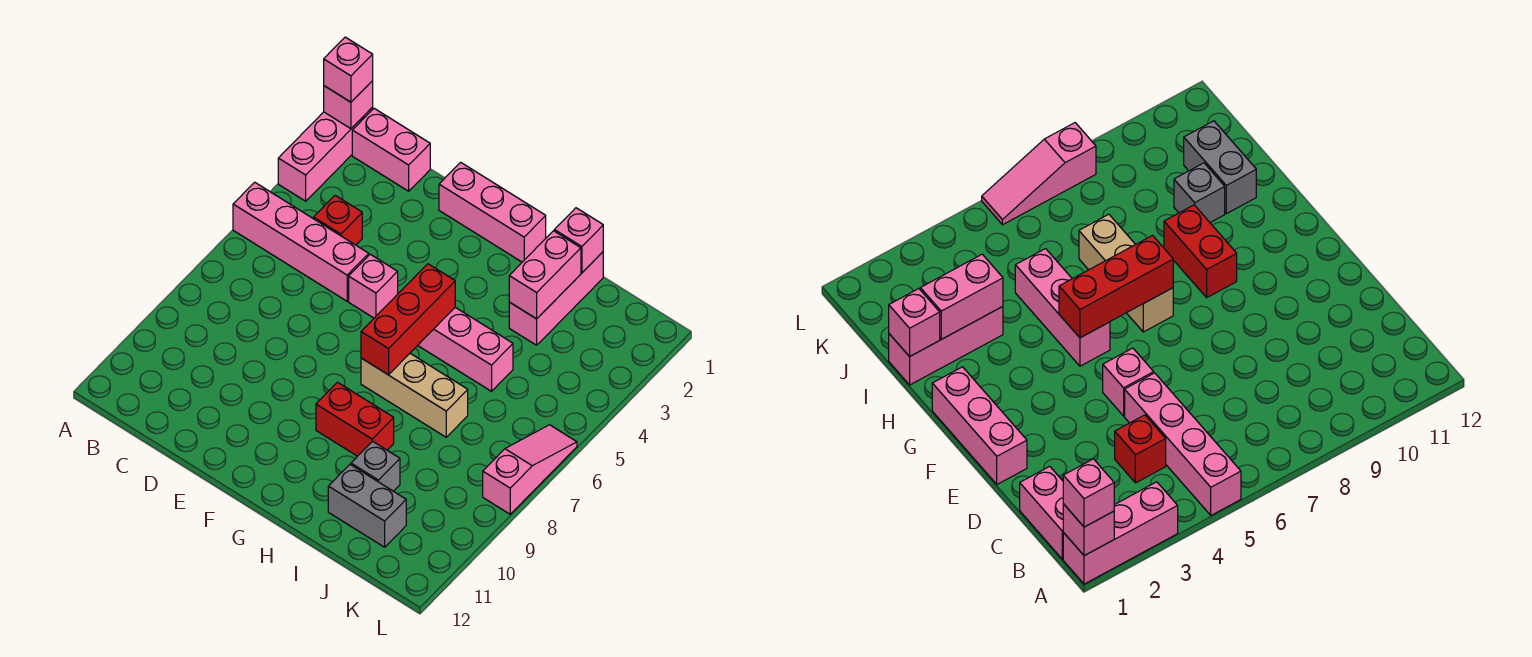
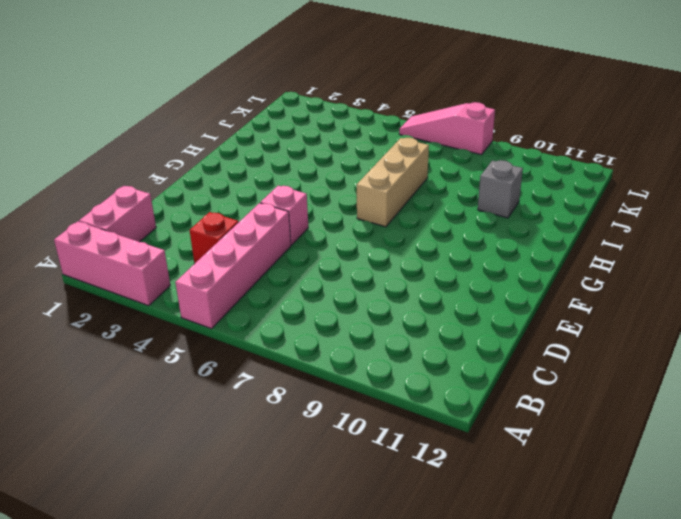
none -> pink 1x3 brick [439,162,546,262]
none -> pink 1x3 brick [418,307,513,391]
none -> red 1x2 brick [316,382,394,456]

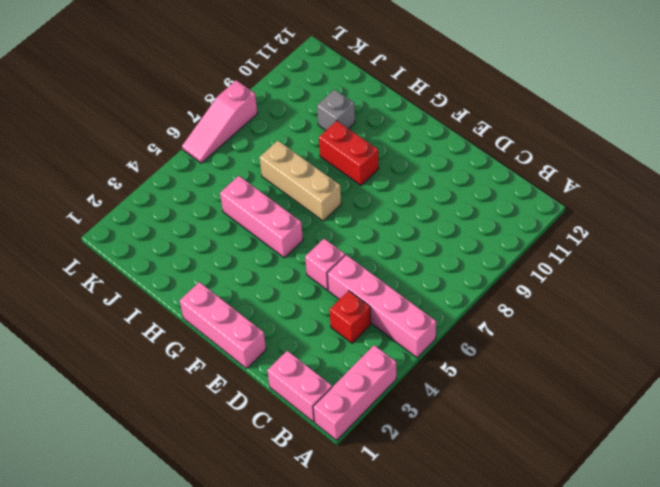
none -> pink 1x3 brick [509,252,603,345]
none -> grey 1x2 brick [328,465,406,547]
none -> pink 1x1 brick [324,81,373,129]

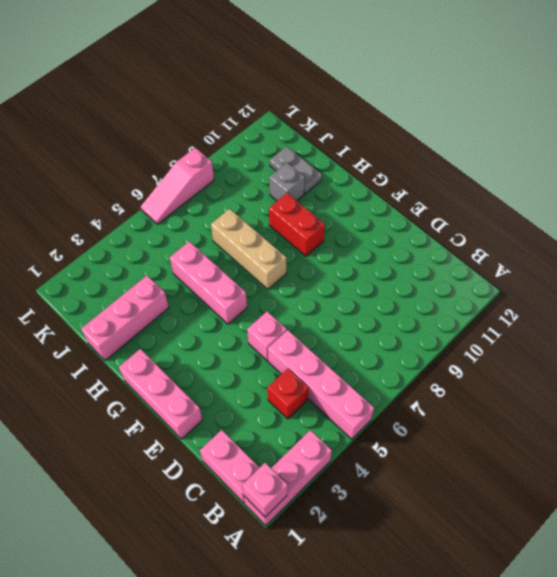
grey 1x2 plate [270,146,322,194] -> grey 1x2 brick [328,465,406,547]
none -> red 1x3 brick [361,264,455,375]
none -> pink 1x1 brick [554,208,603,273]
none -> pink 1x2 brick [509,231,581,319]

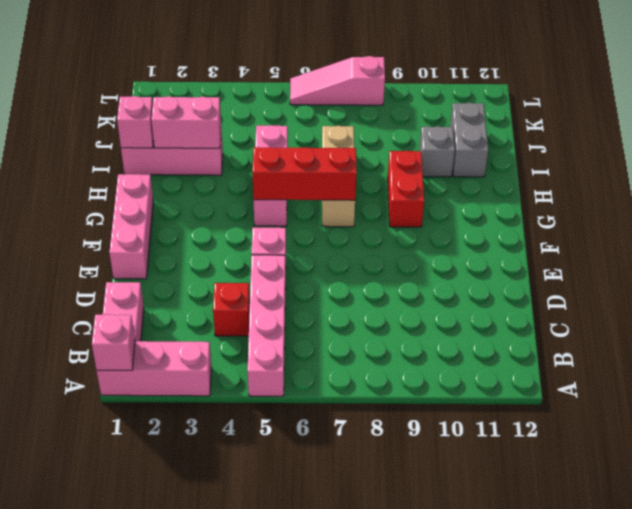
none -> pink 1x1 brick [324,37,373,102]

